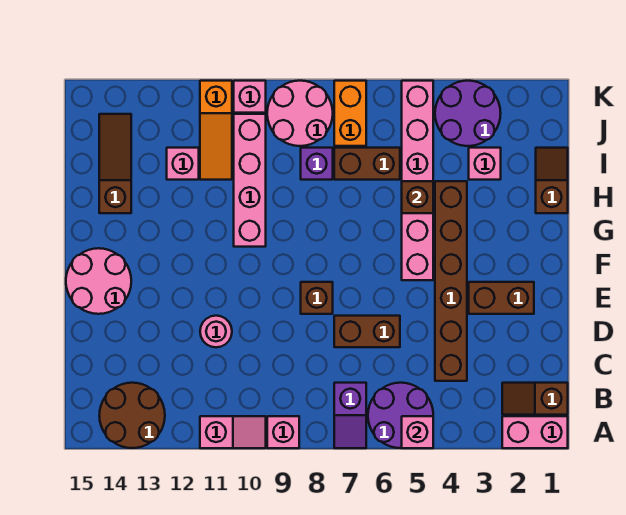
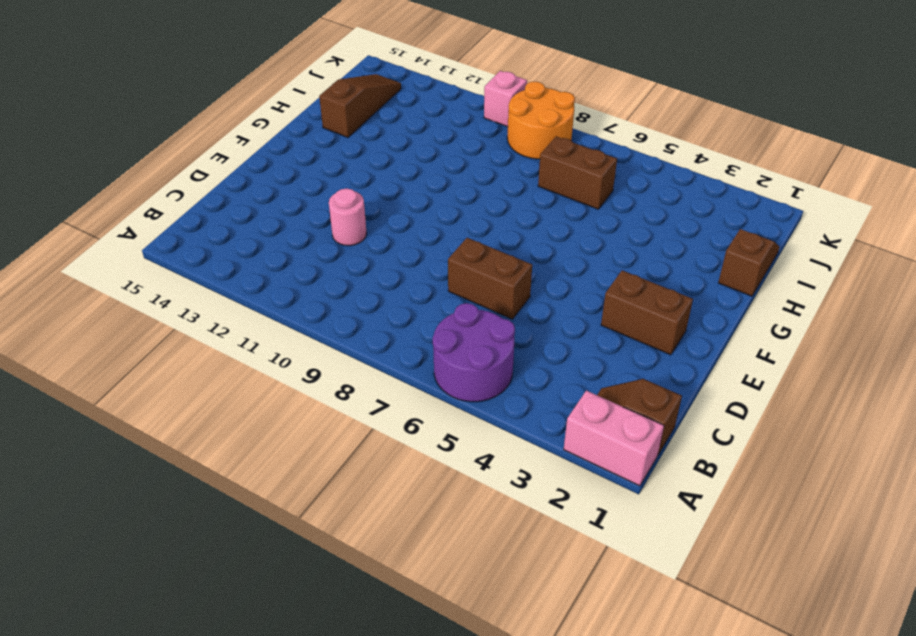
orange 2x2 round brick [507,82,575,159] -> pink 2x2 round brick [267,81,333,146]
none -> purple 1x2 slope [334,383,366,448]
none -> pink 1x1 brick [267,416,299,448]
none -> pink 1x2 slope [200,416,266,448]

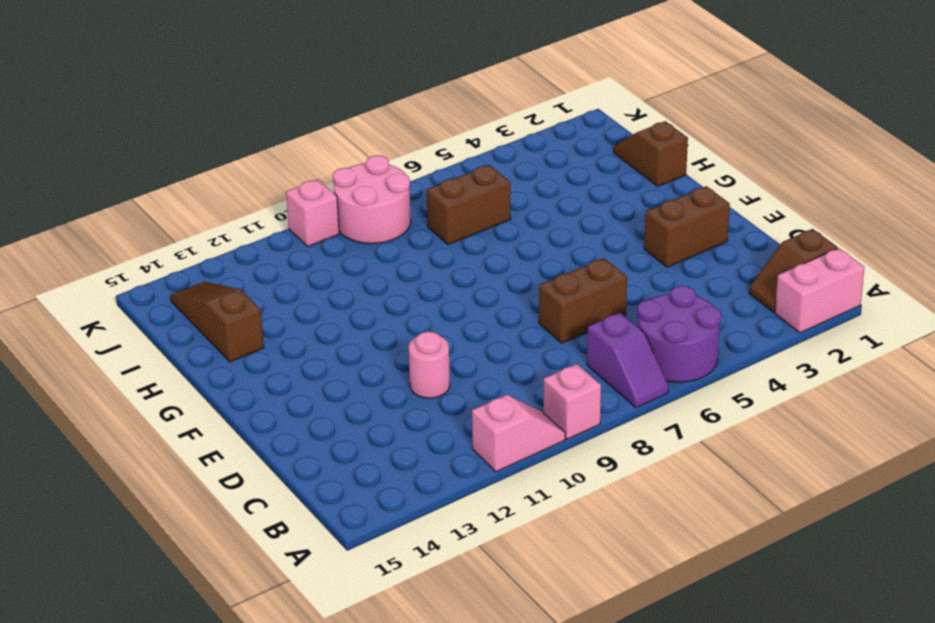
none -> brown 2x2 round brick [99,383,165,448]
none -> brown 1x6 brick [435,181,467,381]
none -> brown 1x1 brick [301,282,333,314]

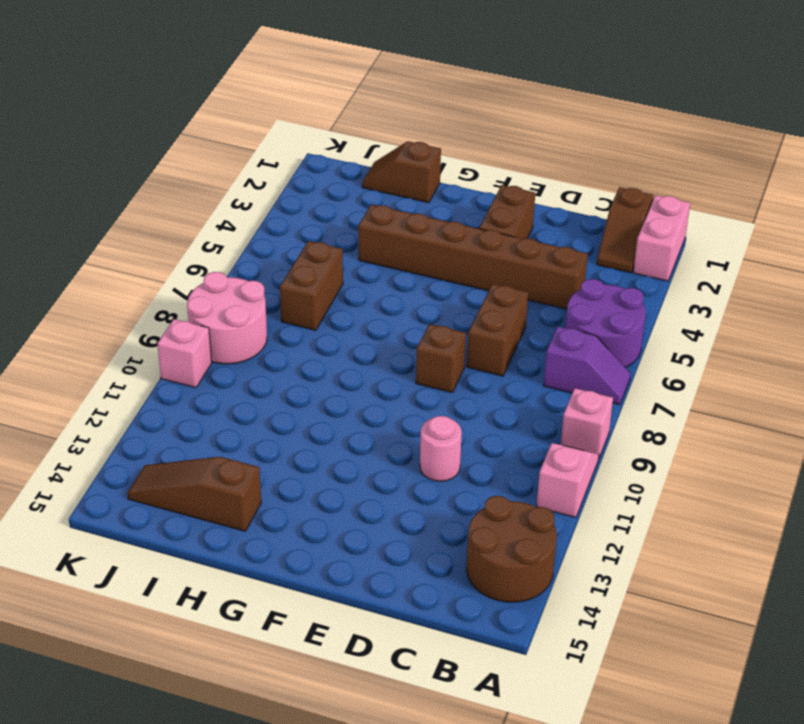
none -> pink 2x2 round brick [66,248,131,314]
none -> pink 1x6 brick [402,81,433,280]
none -> pink 1x4 brick [234,114,266,247]

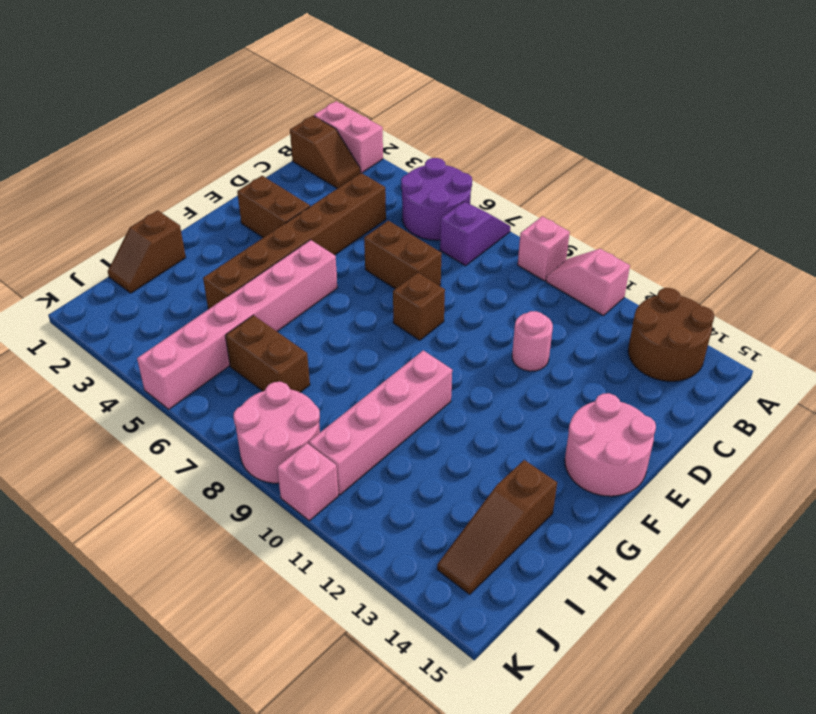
none -> pink 1x1 brick [469,148,501,180]
none -> purple 1x1 brick [301,148,333,180]
none -> orange 1x3 slope [200,81,232,180]

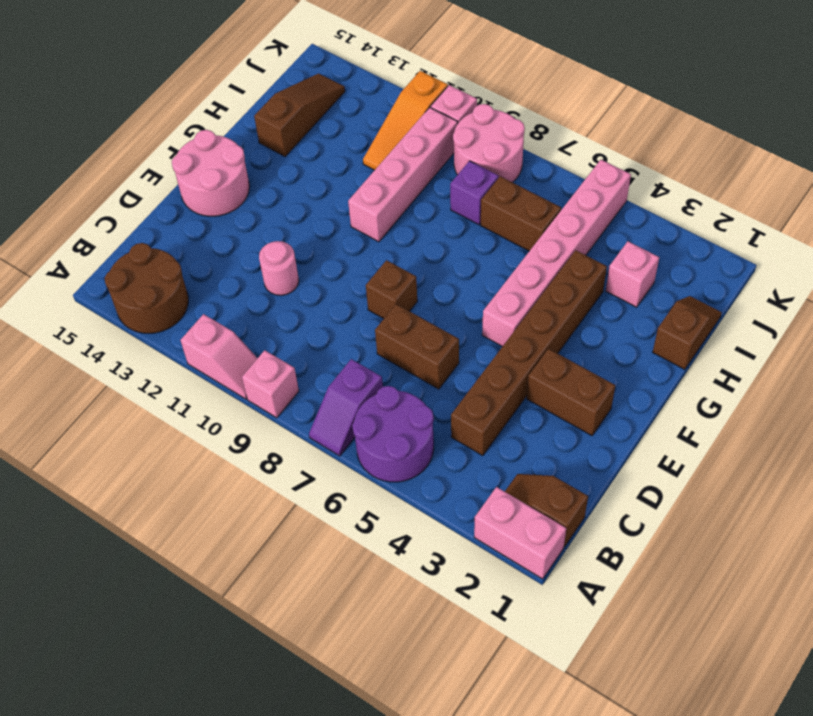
none -> pink 1x1 brick [167,148,199,180]
none -> purple 2x2 round brick [435,81,501,146]
none -> orange 1x2 brick [334,81,366,146]

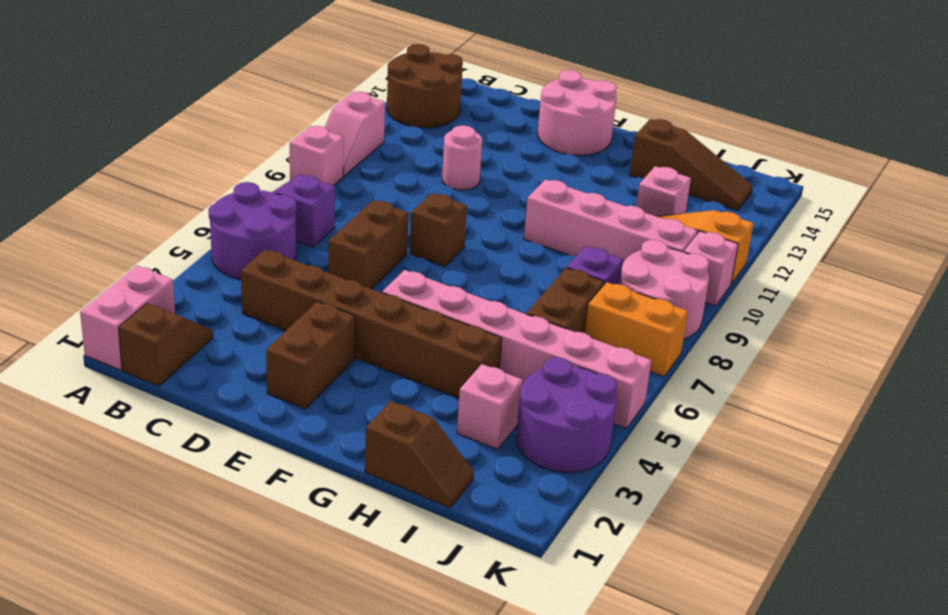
none -> pink 1x1 brick [402,416,433,448]
none -> brown 1x1 brick [402,181,433,213]

